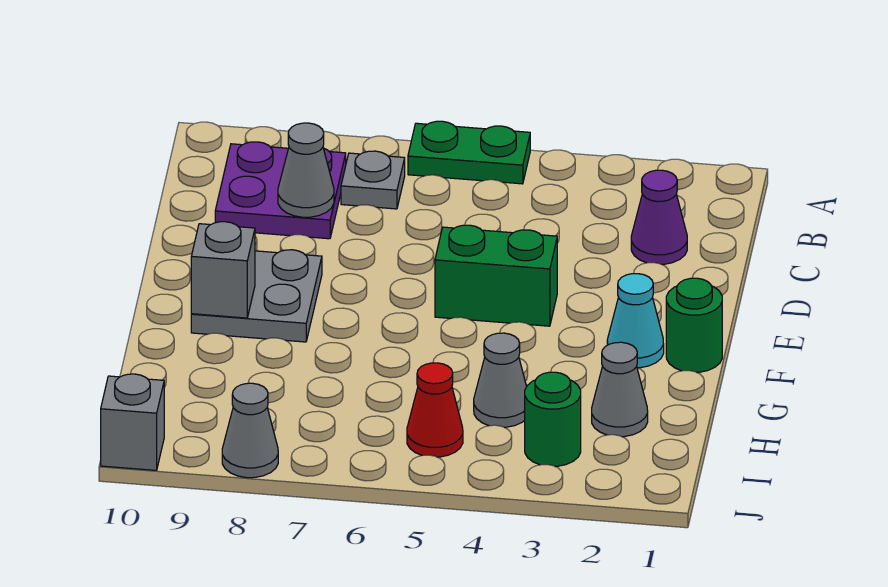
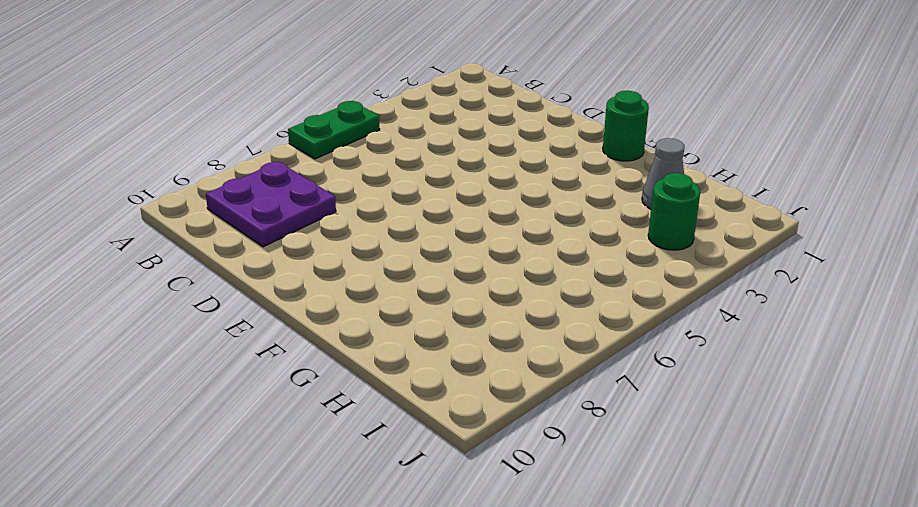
none -> grey 1x1 plate [341,151,405,209]
none -> purple 1x1 cone [631,170,687,264]
none -> green 1x2 brick [435,225,557,326]

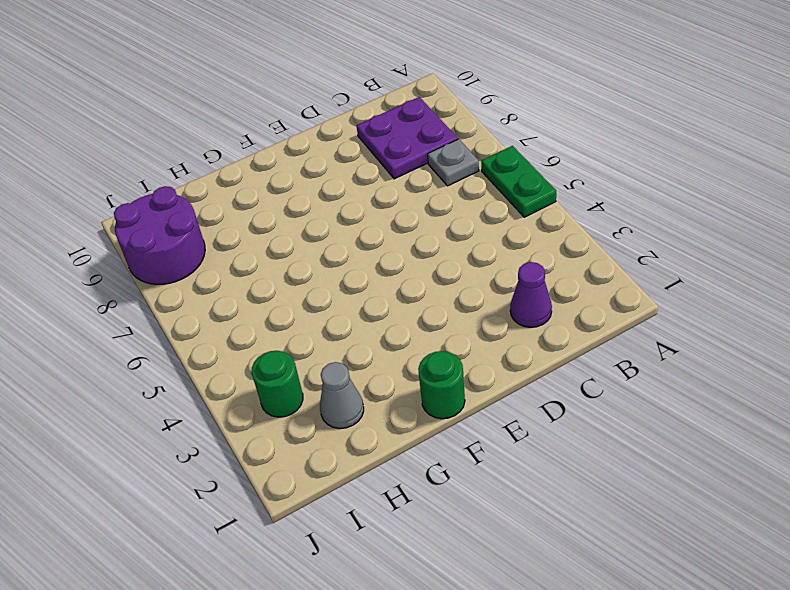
purple 2x2 round brick [114,186,205,284] -> grey 1x1 cone [222,383,278,478]
none -> green 1x2 brick [435,225,557,326]
none -> grey 2x2 plate [191,250,322,342]
none -> cyan 1x1 cone [607,274,664,368]

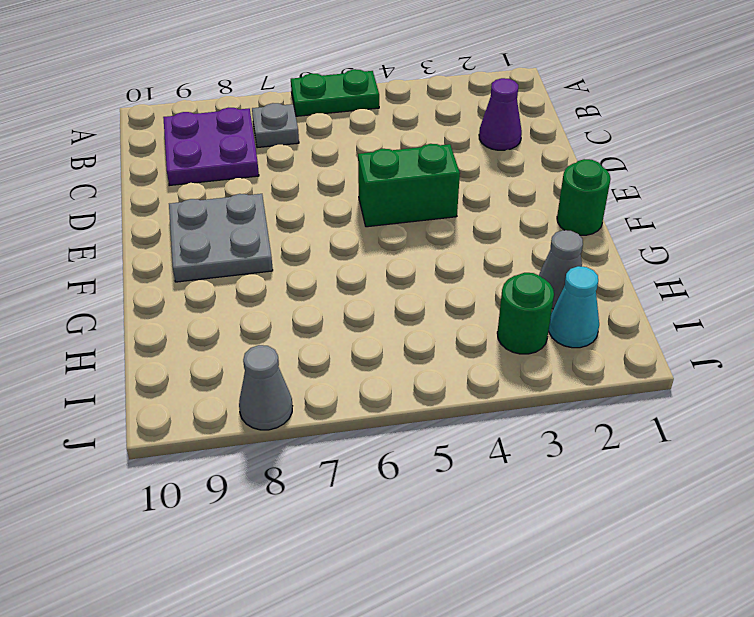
cyan 1x1 cone [549,266,599,348] -> cyan 1x1 cone moved to [607,274,664,368]
none -> grey 1x1 cone [474,333,527,427]
none -> red 1x1 cone [407,363,463,457]
none -> grey 1x1 brick [101,374,164,470]

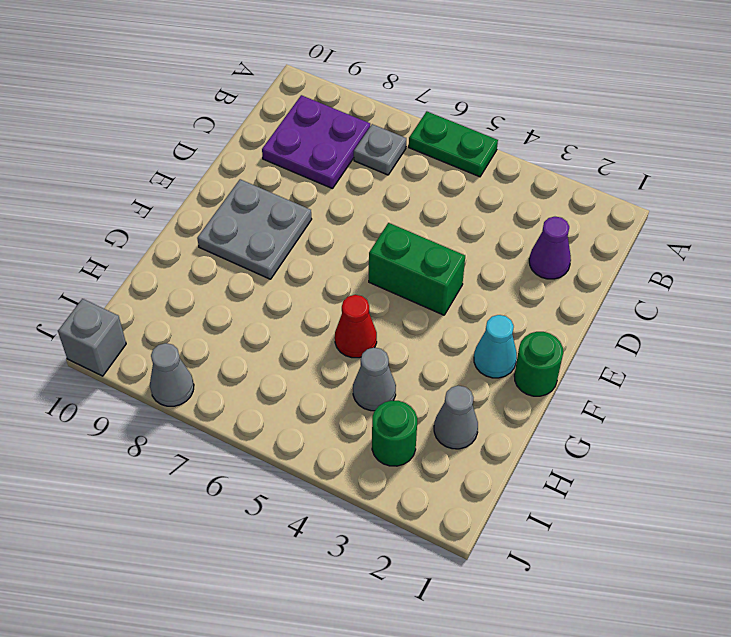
red 1x1 cone [335,295,377,358] -> red 1x1 cone moved to [407,363,463,457]
none -> grey 1x1 cone [278,123,334,217]
none -> grey 1x1 brick [191,222,255,318]

